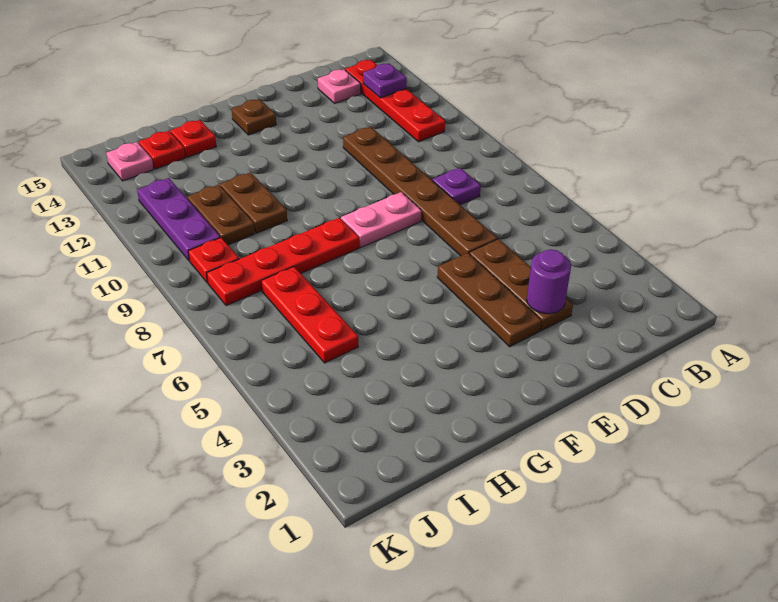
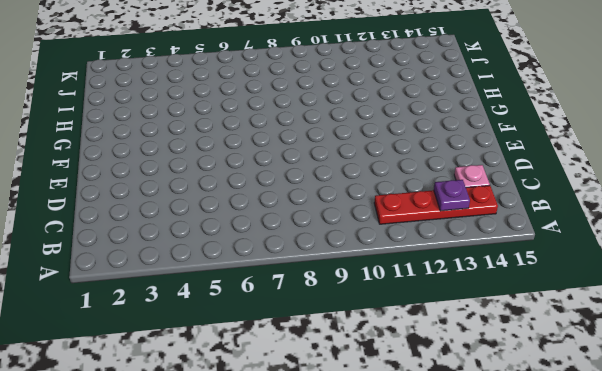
none -> purple 1x1 plate [432,168,481,205]
none -> brown 1x3 plate [469,239,573,330]
none -> brown 1x6 plate [343,127,497,256]

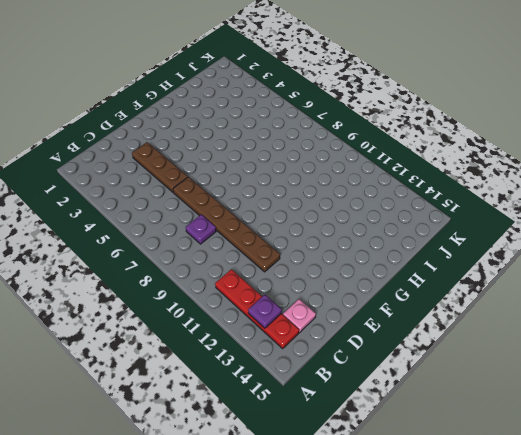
none -> brown 1x3 plate [437,253,542,347]
none -> pink 1x2 plate [341,192,422,247]
none -> brown 1x1 plate [232,99,276,135]

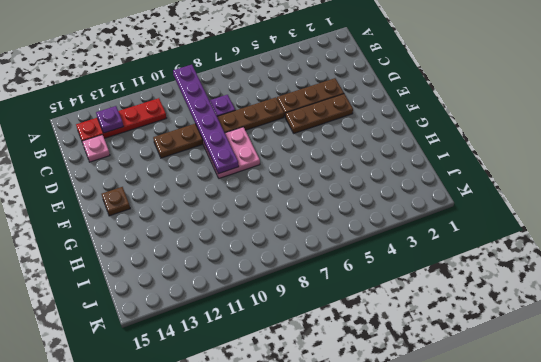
purple 1x6 plate [173,65,239,174] -> none
pink 2x2 plate [203,127,260,178] -> pink 1x2 plate [341,192,422,247]
none -> red 1x4 plate [207,218,359,306]
none -> brown 1x2 plate [220,172,287,233]
none -> red 1x1 plate [170,120,216,157]

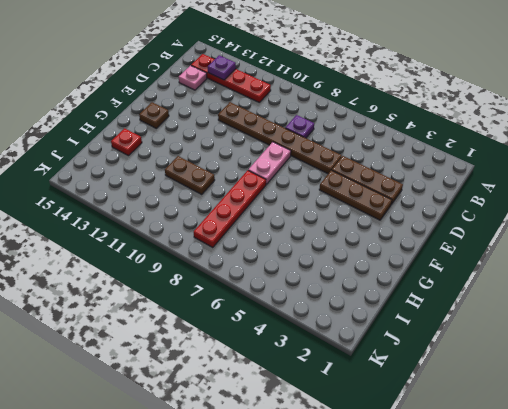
none -> red 1x3 plate [261,267,358,363]
none -> brown 1x2 plate [187,185,255,245]
none -> red 1x1 plate [139,131,185,169]

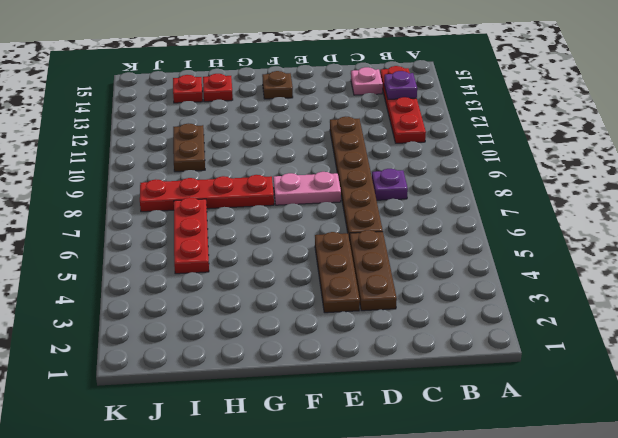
none -> brown 1x2 plate [220,172,287,233]
none -> red 1x1 plate [188,238,239,283]
none -> purple 1x3 plate [137,178,220,261]

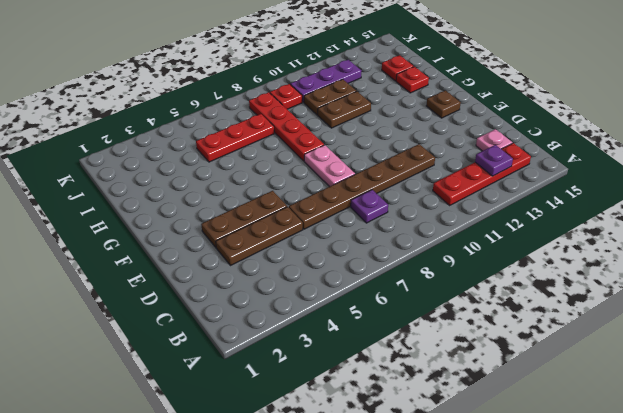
none -> pink 1x1 plate [106,142,154,181]
none -> purple 1x1 round brick [527,249,571,314]

